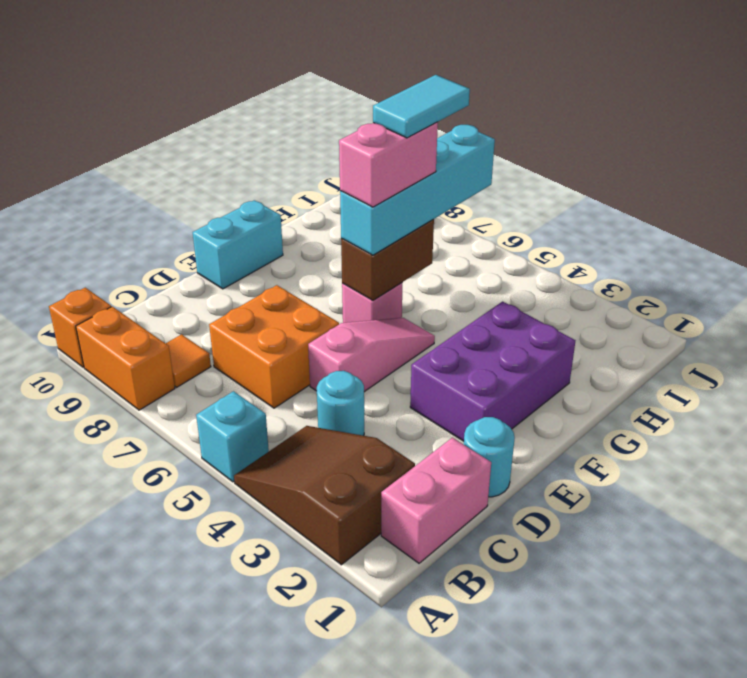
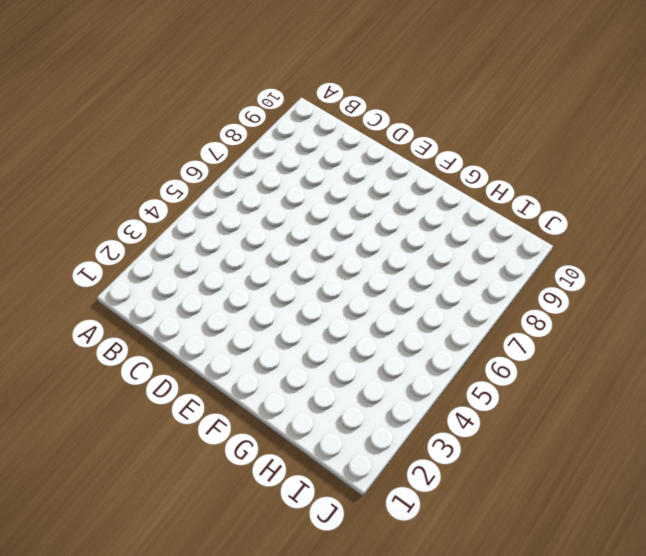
none -> brown 2x3 slope [234,426,415,565]
none -> cyan 1x1 brick [196,391,269,482]
none -> orange 1x2 brick [76,306,175,410]

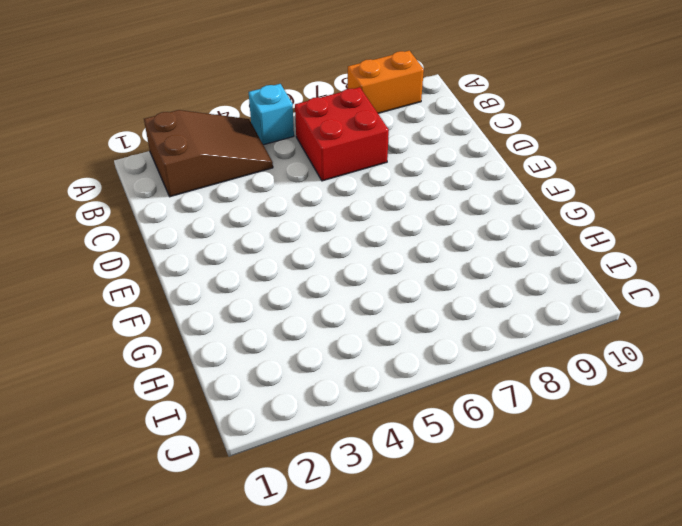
red 2x2 brick [295,87,389,181] -> orange 2x2 brick [209,285,339,408]
none -> orange 1x1 brick [49,288,111,367]
none -> pink 1x2 brick [381,438,491,563]
none -> orange 1x1 tile [166,334,211,387]

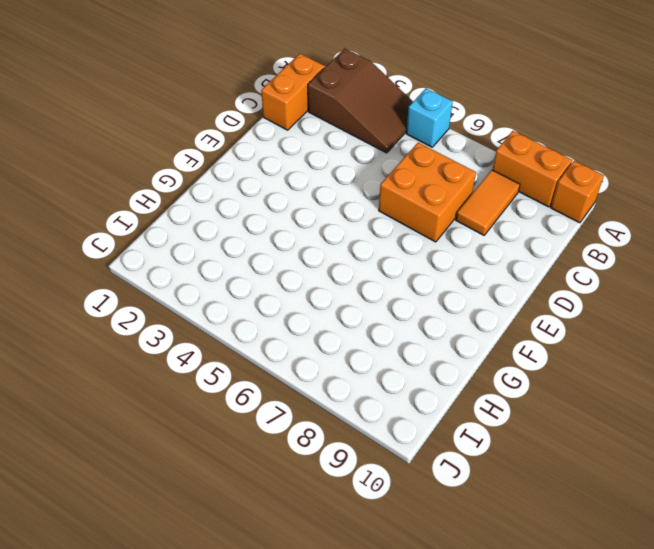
orange 1x2 brick [261,54,325,130] -> pink 1x2 brick [381,438,491,563]
orange 1x2 tile [456,170,520,235] -> orange 1x1 tile [166,334,211,387]
none -> cyan 1x1 round brick [317,371,364,436]
none -> cyan 1x1 round brick [464,417,515,497]
none -> pink 1x3 slope [308,318,435,392]

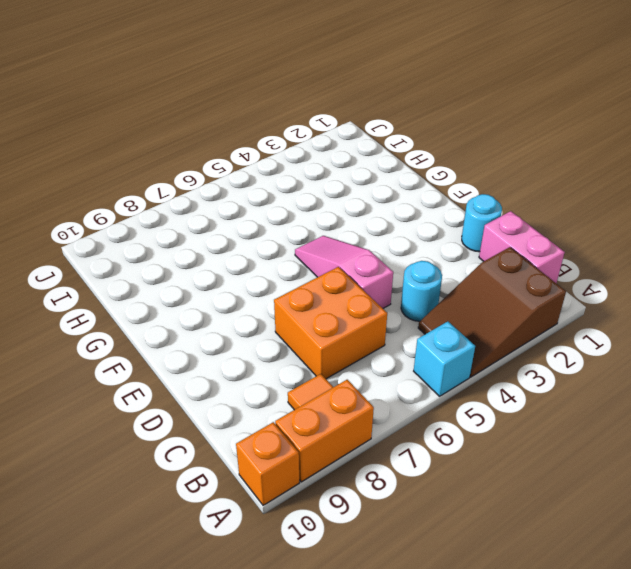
none -> purple 2x3 brick [410,301,575,441]
none -> cyan 1x2 brick [193,200,283,289]
none -> pink 1x1 brick [342,283,402,323]

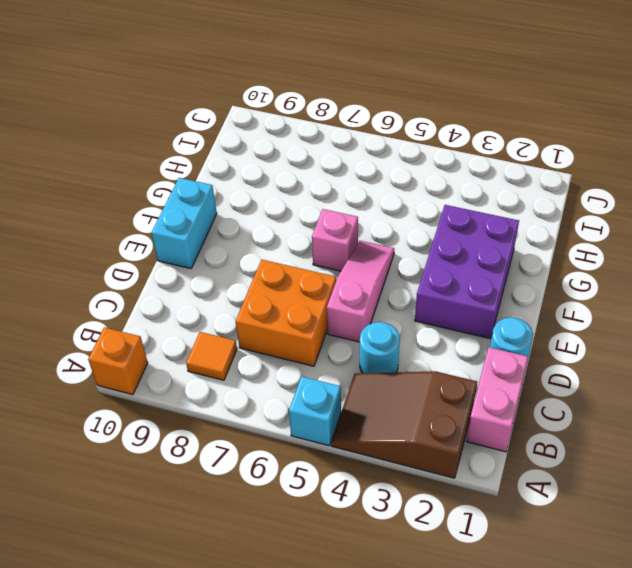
none -> orange 1x2 brick [76,306,175,410]
none -> brown 1x2 brick [341,219,434,300]
none -> cyan 1x4 brick [340,125,495,255]

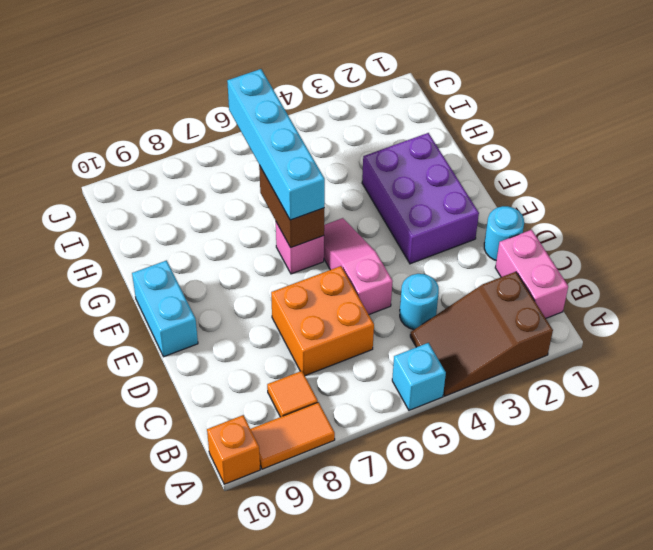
orange 1x2 tile [251,402,335,469] -> orange 1x2 brick [76,306,175,410]
none -> pink 1x2 brick [339,122,438,207]
none -> cyan 1x2 tile [373,75,470,138]

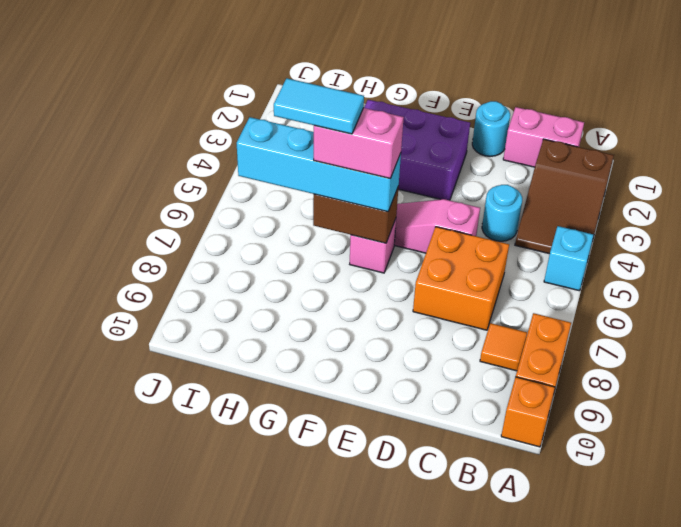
none -> cyan 1x2 brick [193,200,283,289]

